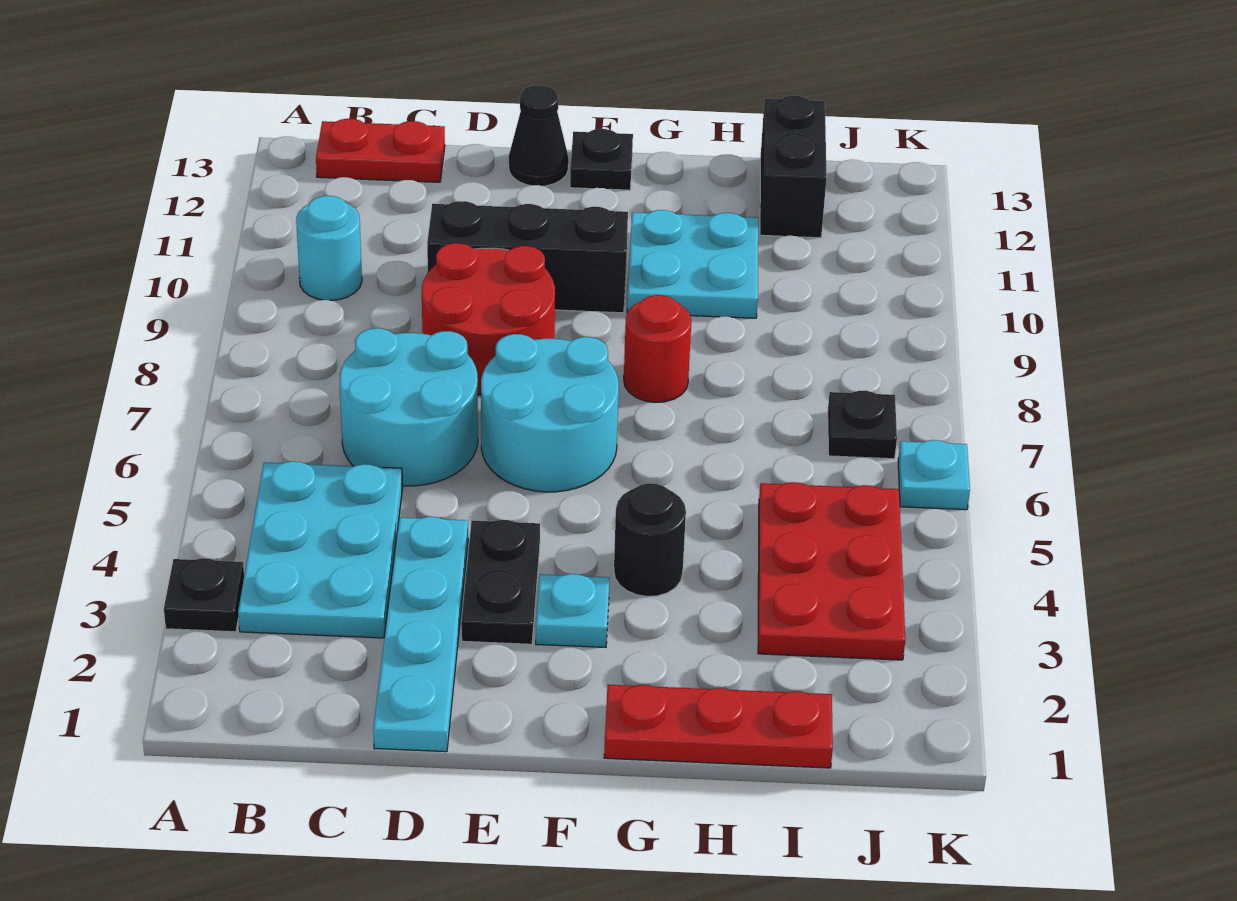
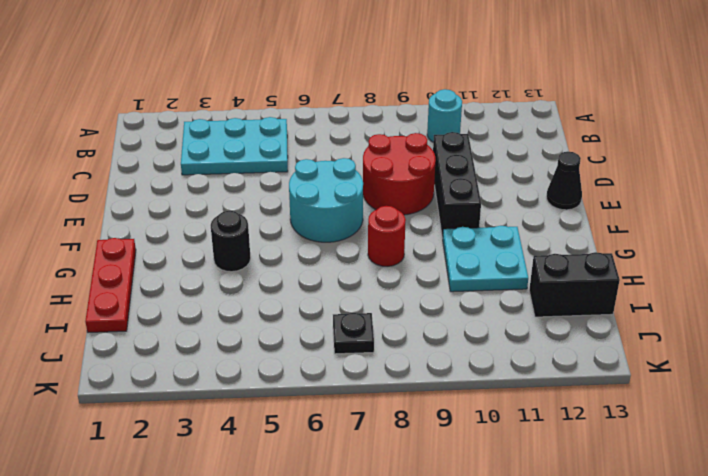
none -> black 1x1 plate [164,558,244,632]
none -> red 1x2 plate [316,119,445,182]
none -> cyan 2x2 round brick [340,328,478,486]

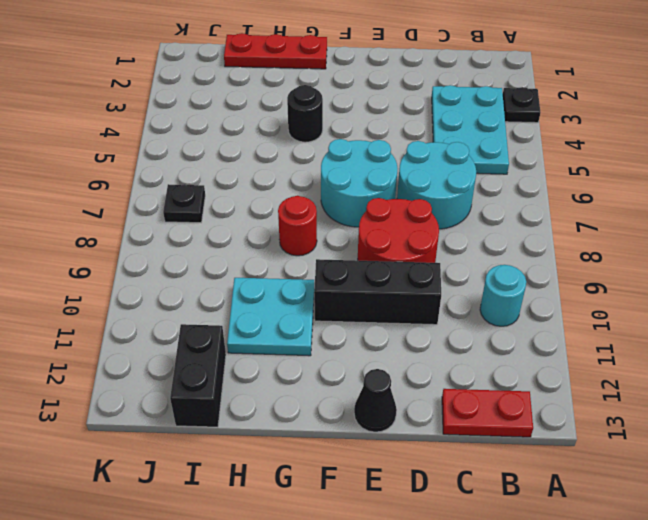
none -> cyan 1x4 plate [373,517,468,752]
none -> black 1x2 plate [461,520,540,644]
none -> cyan 1x1 plate [536,574,610,647]

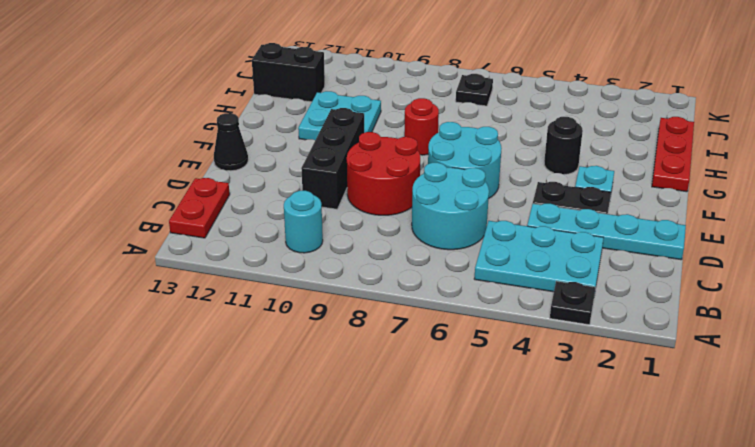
none -> black 1x1 plate [570,129,633,190]
none -> red 2x3 plate [758,482,905,660]
none -> cyan 1x1 plate [898,440,970,510]

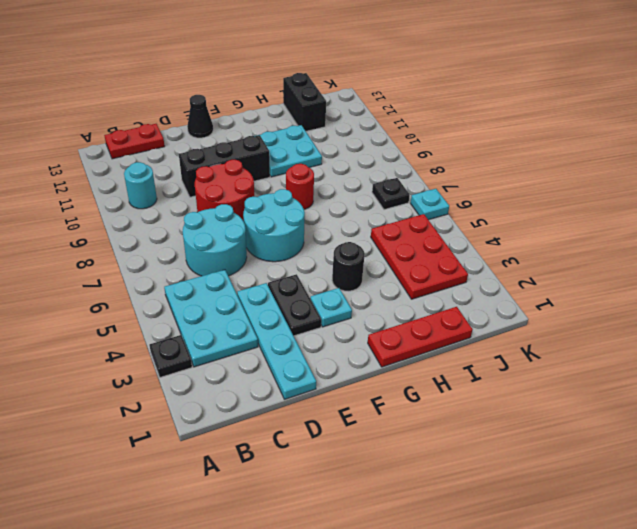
none -> black 1x1 plate [570,129,633,190]

